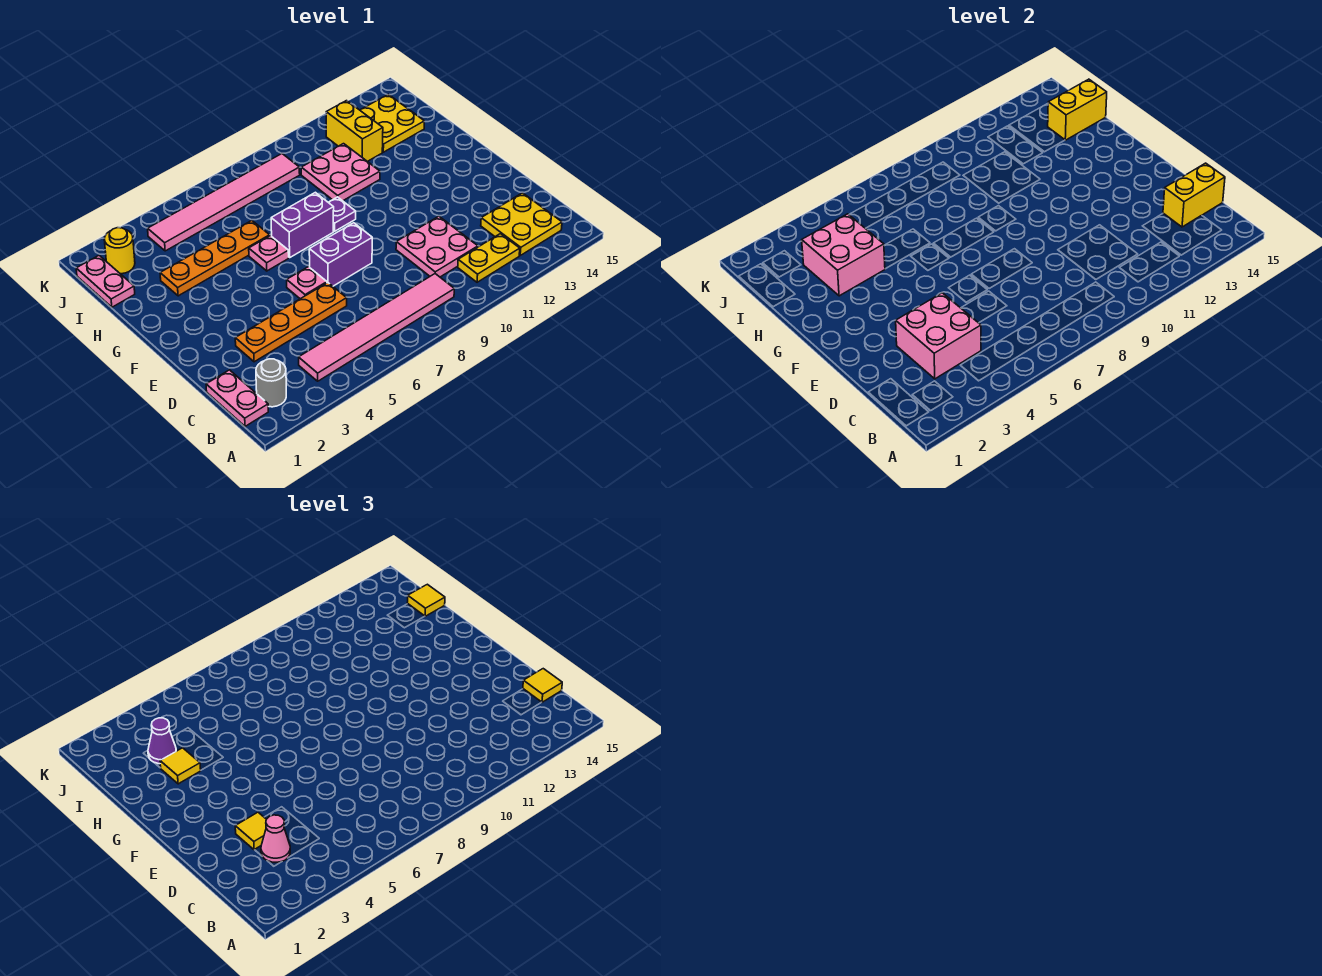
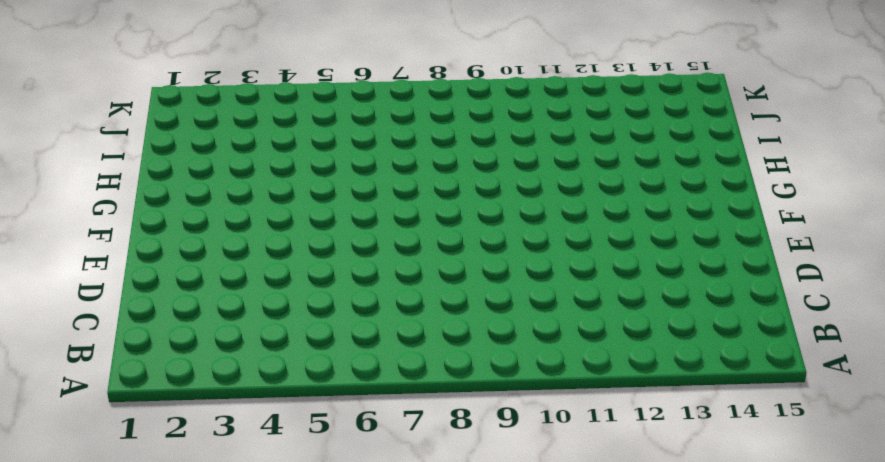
none -> pink 1x2 plate [206,370,268,426]
none -> grey 1x1 round brick [256,359,286,407]
none -> pink 1x6 tile [299,274,454,381]

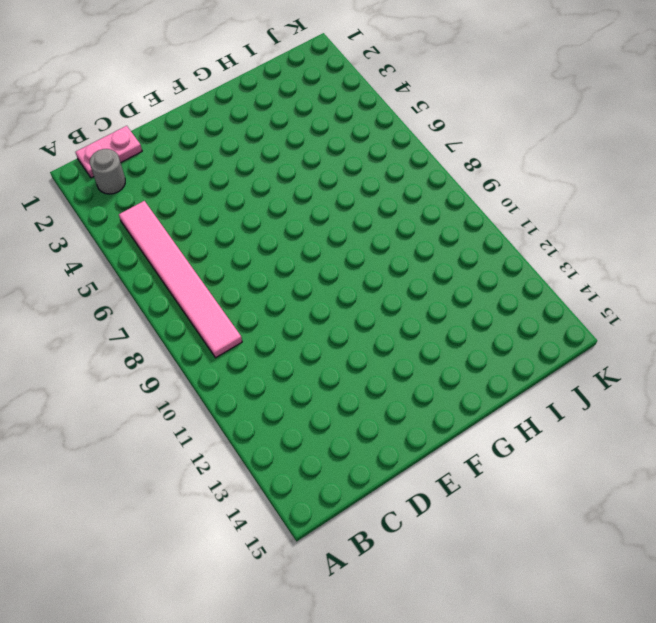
none -> yellow 1x2 plate [458,234,520,282]
none -> yellow 2x2 plate [481,193,562,255]
none -> pink 2x2 plate [396,216,478,277]

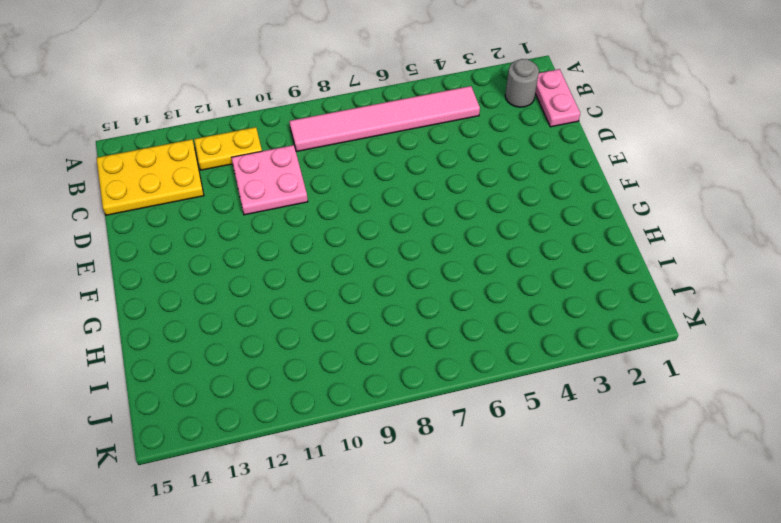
yellow 2x3 plate [97,139,204,215] -> yellow 2x2 plate [481,193,562,255]
none -> orange 1x4 plate [235,283,347,362]
none -> pink 1x1 plate [287,267,327,299]
none -> purple 1x2 brick [309,223,372,286]

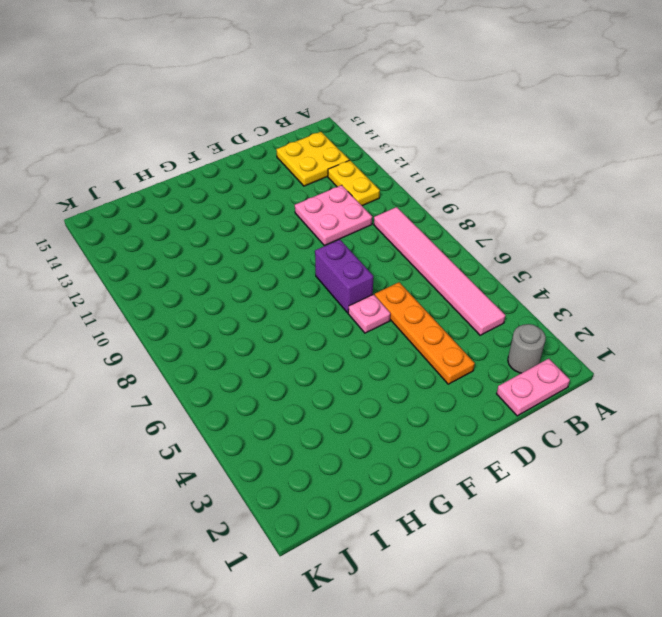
none -> pink 1x1 plate [249,236,289,271]
none -> purple 1x2 brick [271,192,334,257]
none -> purple 1x1 plate [328,197,356,231]

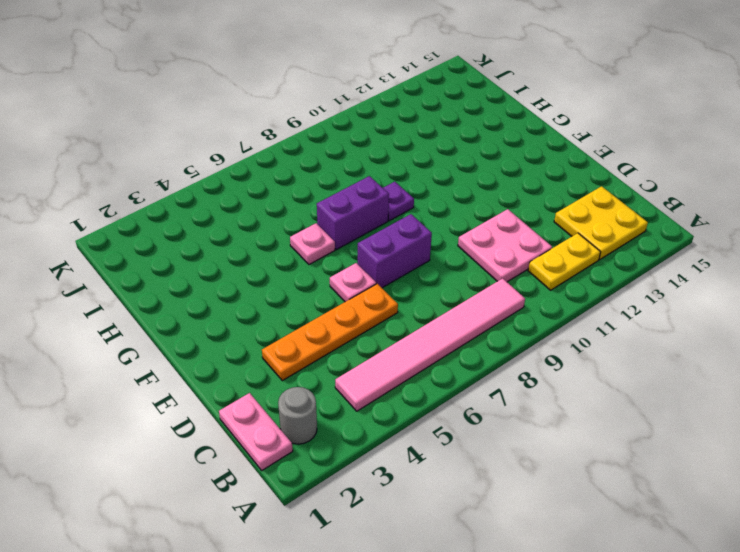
none -> orange 1x4 plate [160,221,270,296]
none -> pink 2x2 plate [301,144,380,201]
none -> pink 1x2 plate [76,256,135,307]

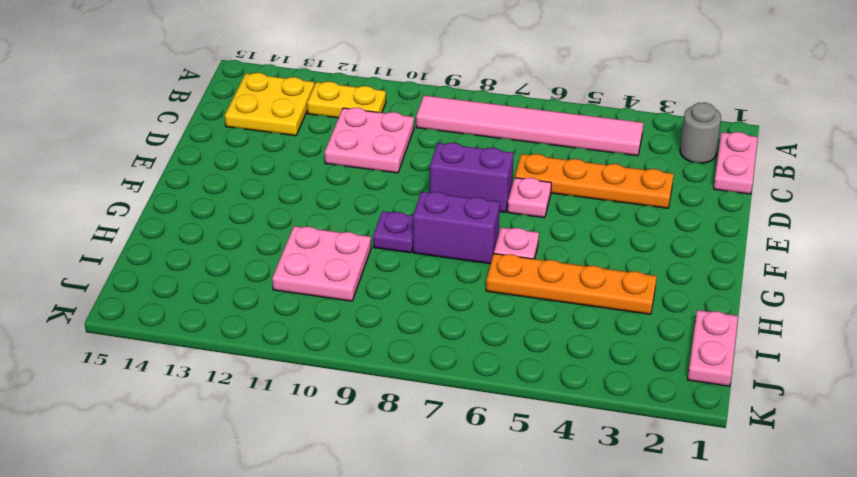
none -> yellow 1x2 brick [326,101,383,161]
none -> yellow 2x2 plate [360,94,424,152]
none -> yellow 1x1 round brick [104,228,135,274]

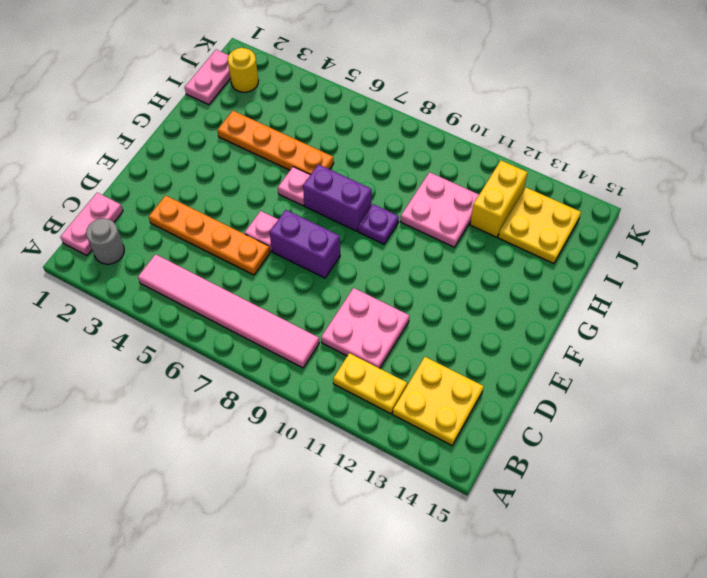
none -> pink 1x6 tile [148,154,300,251]
none -> pink 2x2 brick [896,293,981,379]
none -> yellow 1x2 brick [1163,163,1225,227]

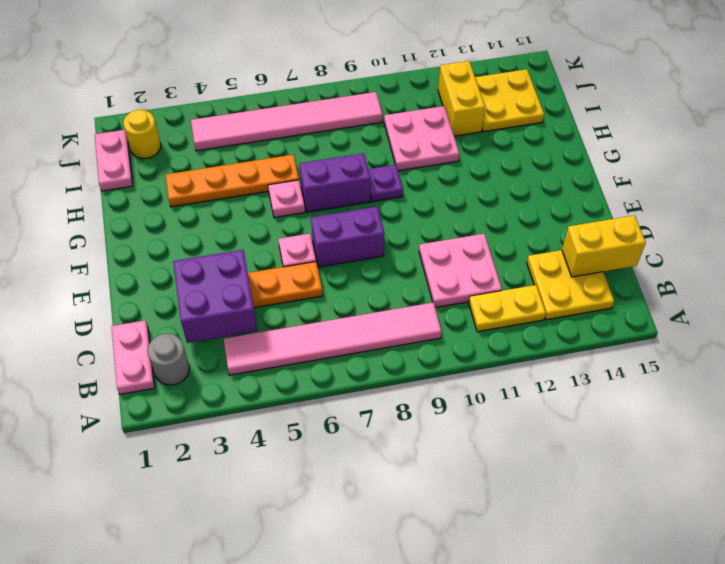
purple 2x2 brick [173,250,257,343] -> pink 2x2 brick [896,293,981,379]
none -> pink 2x2 brick [802,214,885,296]
none -> yellow 1x2 brick [1048,79,1107,140]
none -> pink 1x1 cone [261,815,290,862]

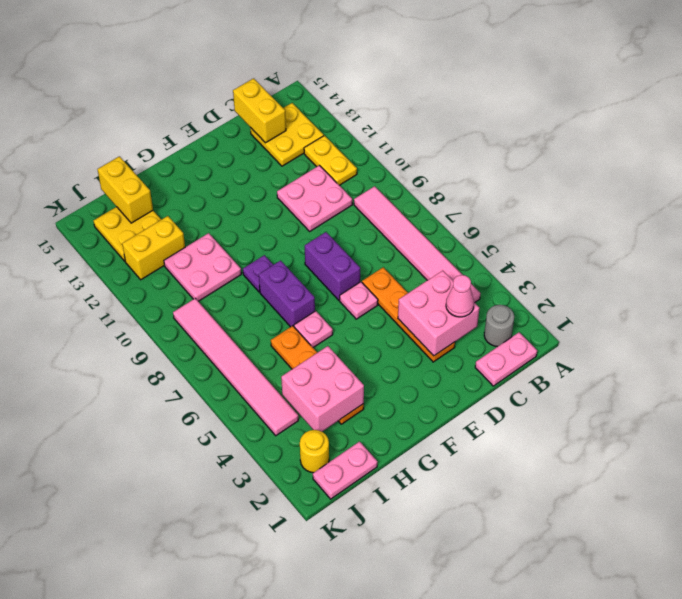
none -> yellow 1x1 tile [523,669,562,702]
none -> yellow 1x1 tile [235,812,266,850]
none -> yellow 1x1 tile [160,748,201,784]

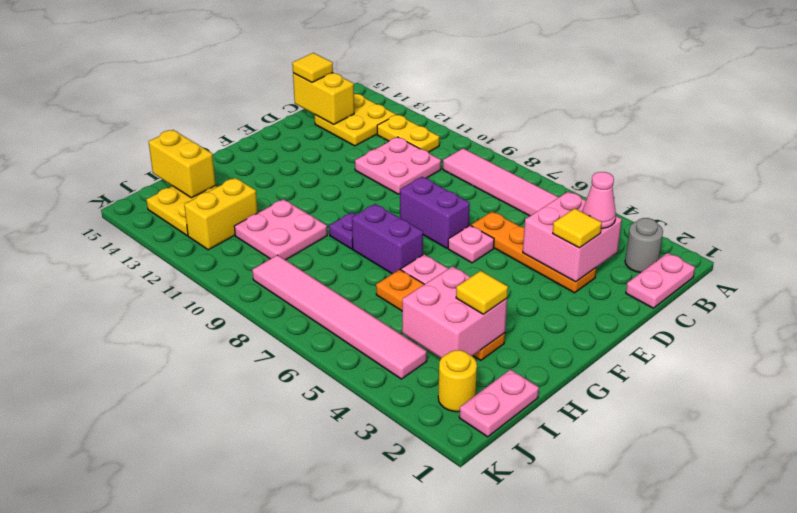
none -> purple 1x1 cone [148,718,176,764]
none -> yellow 1x1 tile [407,584,445,616]

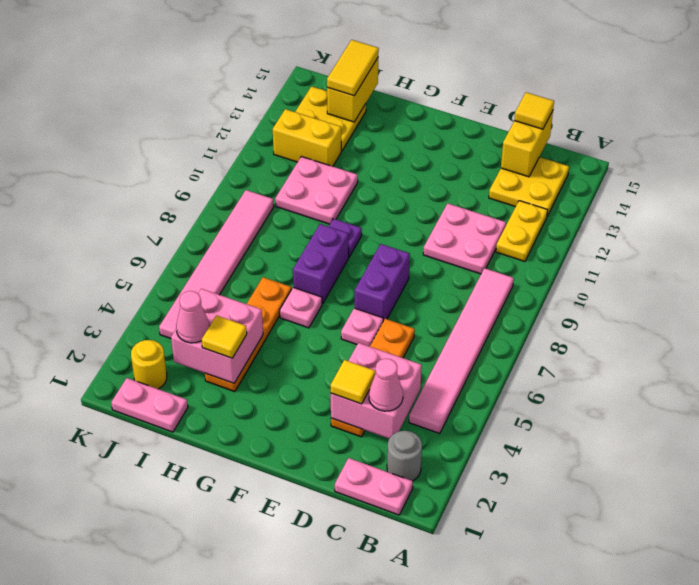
pink 1x1 cone [176,291,209,343] -> purple 1x1 cone [148,718,176,764]
yellow 1x2 tile [327,40,379,96] -> yellow 1x1 tile [407,584,445,616]

